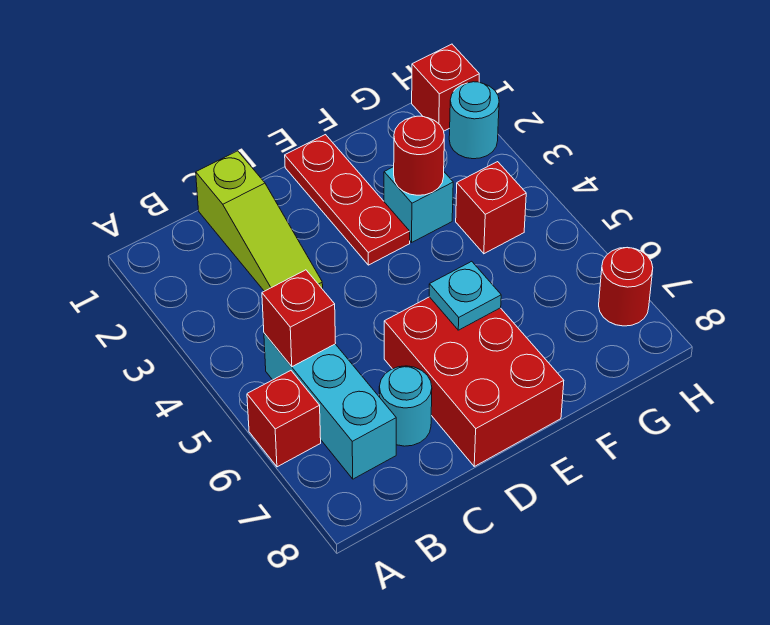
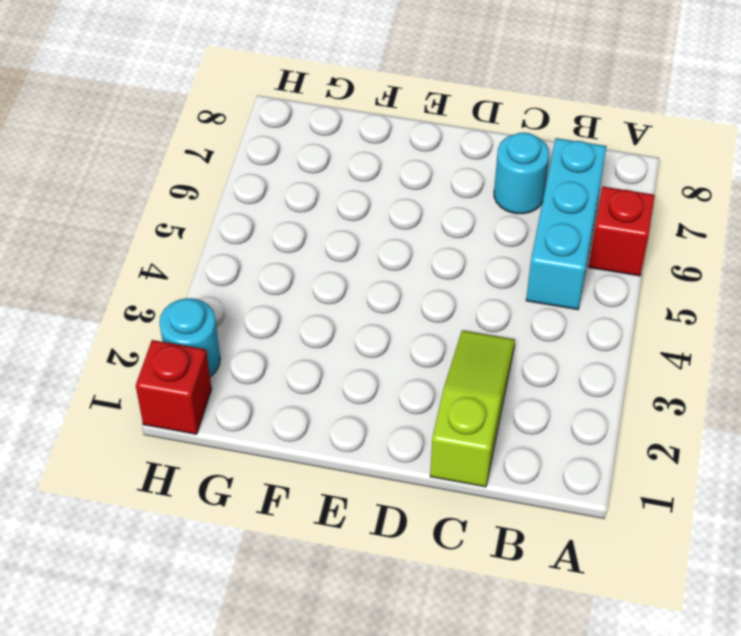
none -> red 2x3 brick [384,297,564,466]
none -> red 1x3 plate [285,135,410,265]
none -> cyan 1x1 brick [384,167,453,242]

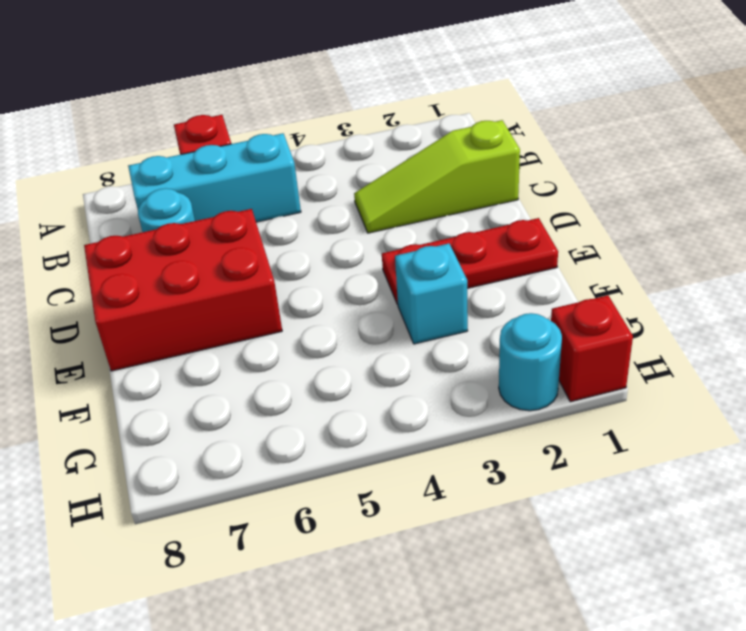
none -> red 1x1 brick [456,162,526,254]
none -> red 1x1 round brick [599,248,653,326]
none -> red 1x1 brick [262,270,336,367]

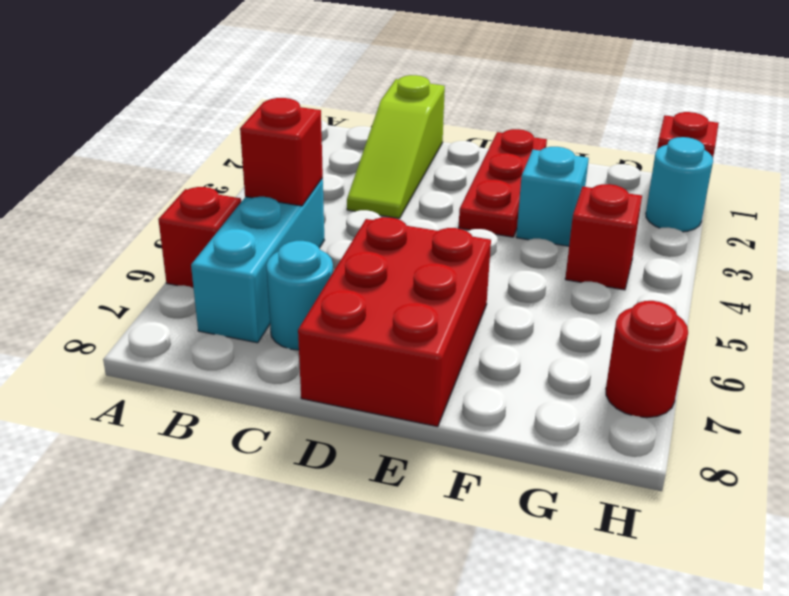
none -> cyan 1x1 plate [429,261,501,330]
none -> red 1x1 round brick [394,116,444,195]

